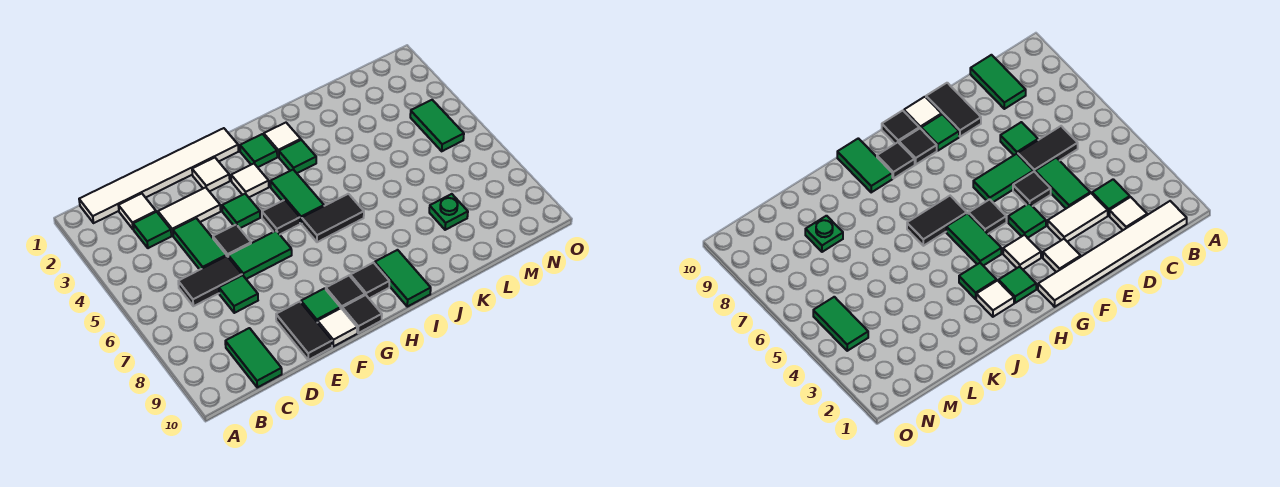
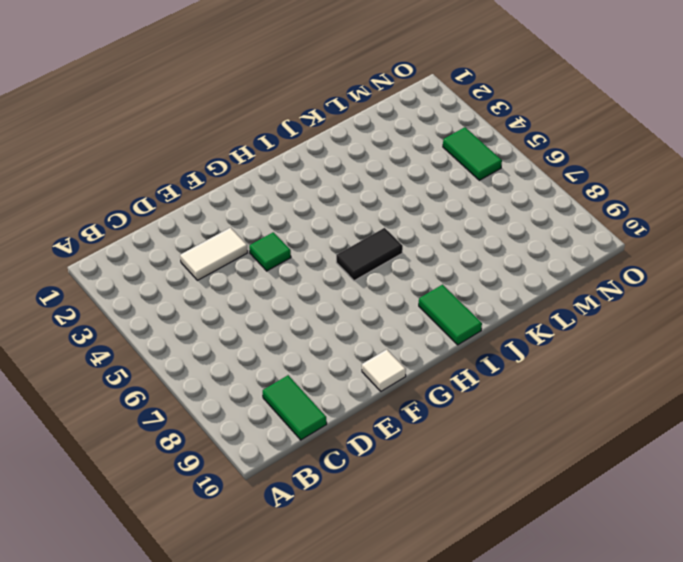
none -> white 1x6 tile [79,128,238,223]
none -> white 1x1 tile [118,194,156,229]
none -> green 1x1 tile [133,212,171,248]

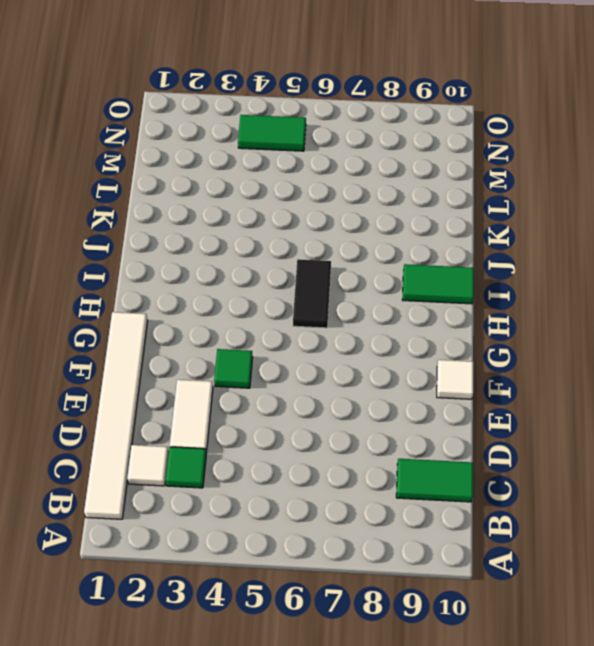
none -> black 1x2 tile [178,256,242,306]
none -> green 1x2 tile [173,218,226,270]
none -> green 1x1 tile [219,275,258,313]

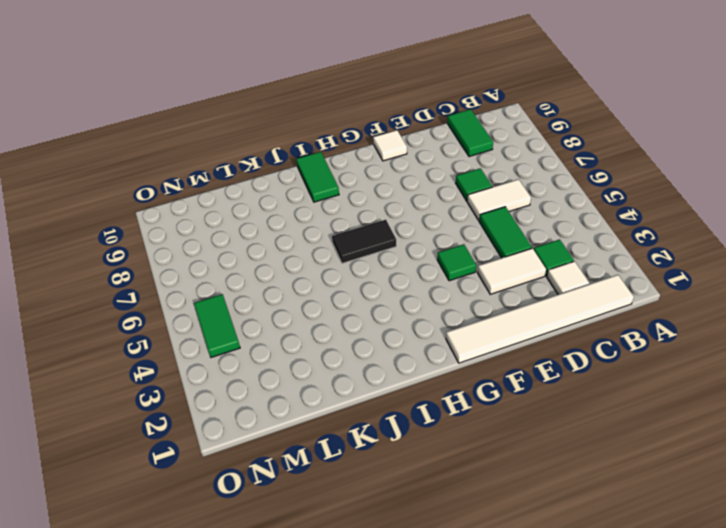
white 1x2 tile [467,179,531,221] -> black 1x2 tile [178,256,242,306]
none -> black 1x1 tile [213,225,251,256]
none -> green 1x2 tile [228,231,292,279]
none -> black 1x2 tile [276,302,332,360]

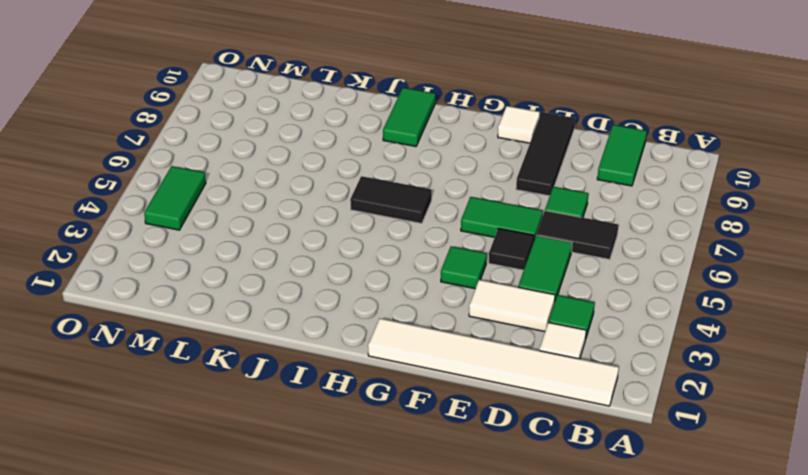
black 1x3 tile [516,112,575,196] -> black 1x2 tile [276,302,332,360]
none -> white 1x1 tile [192,158,230,192]
none -> green 1x1 tile [301,288,340,323]
none -> white 1x1 tile [231,164,269,197]

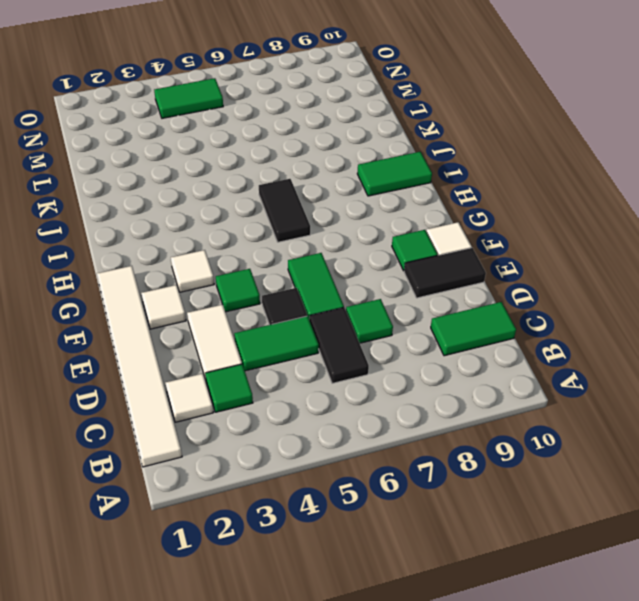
none -> black 1x1 tile [262,200,300,234]
none -> black 1x1 tile [326,276,365,308]
none -> black 1x1 tile [342,295,382,333]

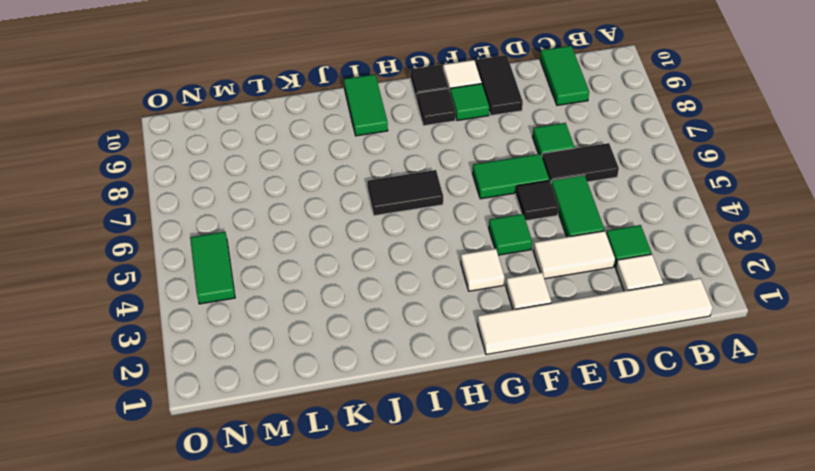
none -> black 1x1 tile [262,200,300,234]
none -> green 1x1 tile [240,134,277,167]
none -> green 1x2 tile [271,170,324,224]

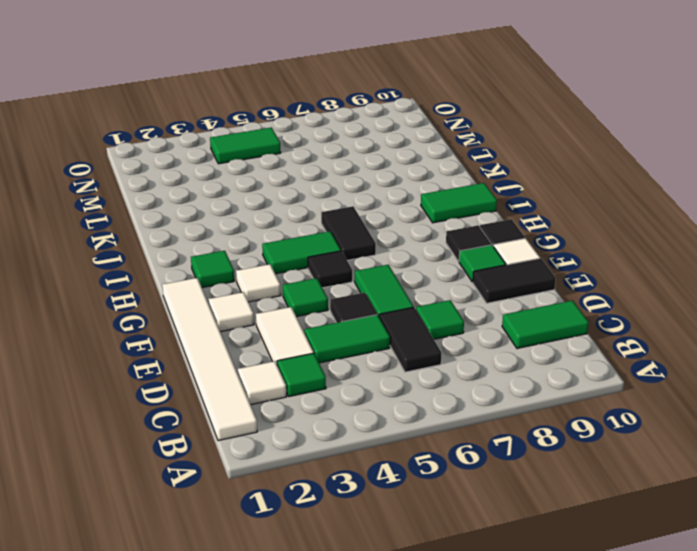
none -> black 1x1 tile [350,263,389,298]
none -> white 1x1 tile [264,123,301,157]
none -> green 1x1 tile [279,140,316,173]

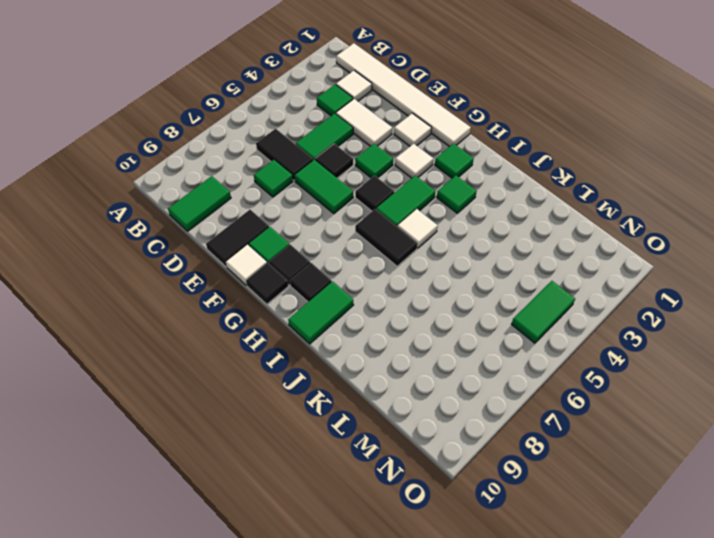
white 1x1 tile [397,209,438,248] -> white 1x1 tile moved to [264,123,301,157]
none -> green 1x1 plate [429,194,468,230]

